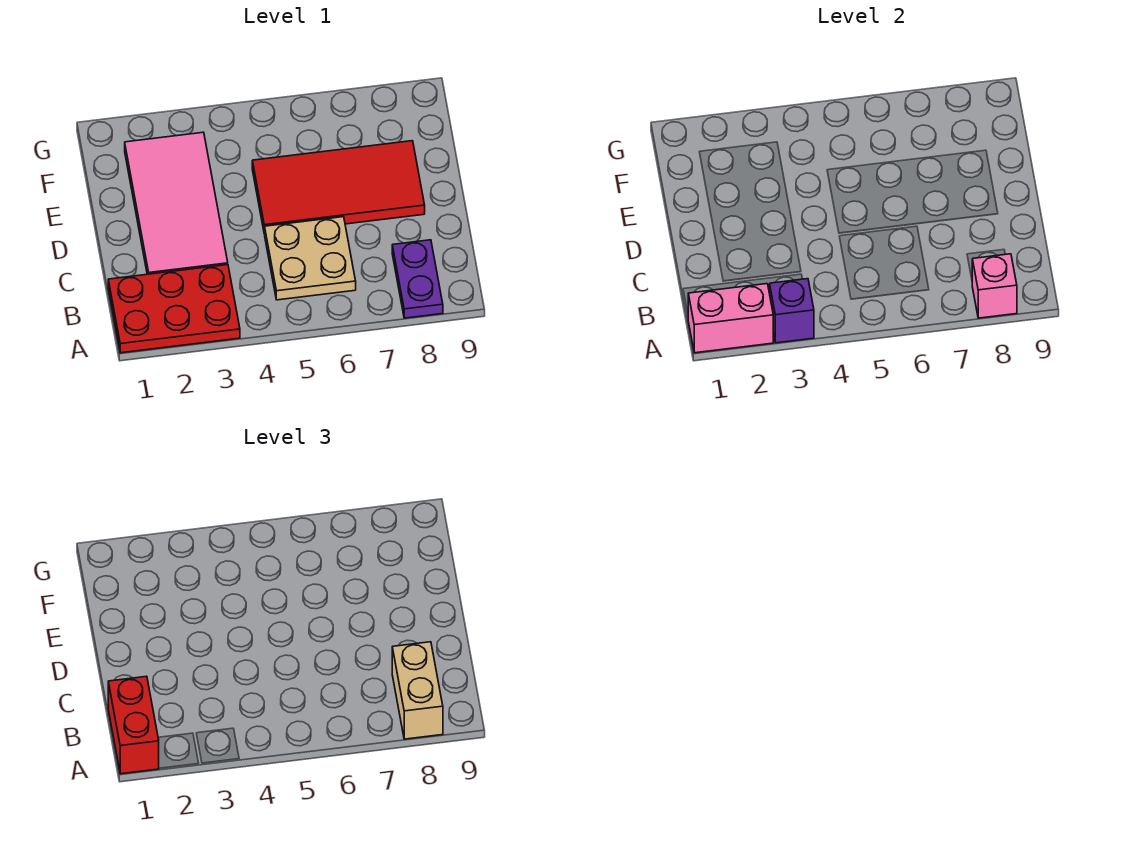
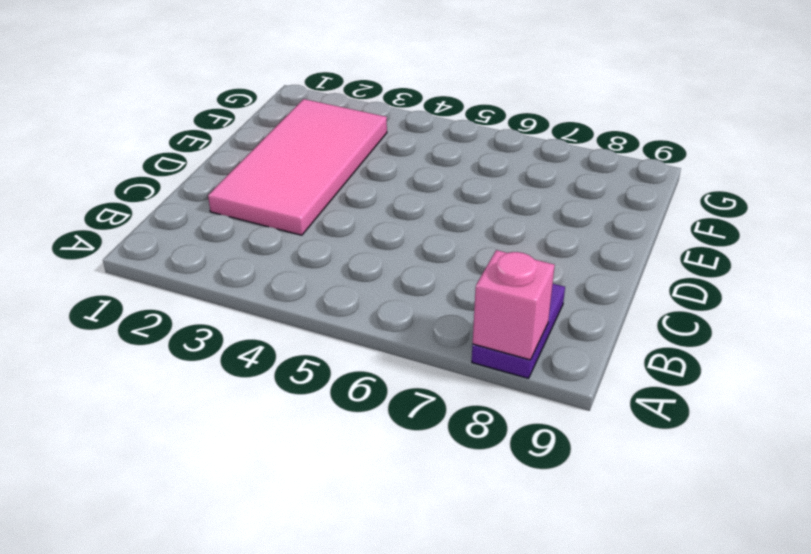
none -> red 2x3 plate [108,265,240,353]
none -> tan 2x2 plate [265,217,356,300]

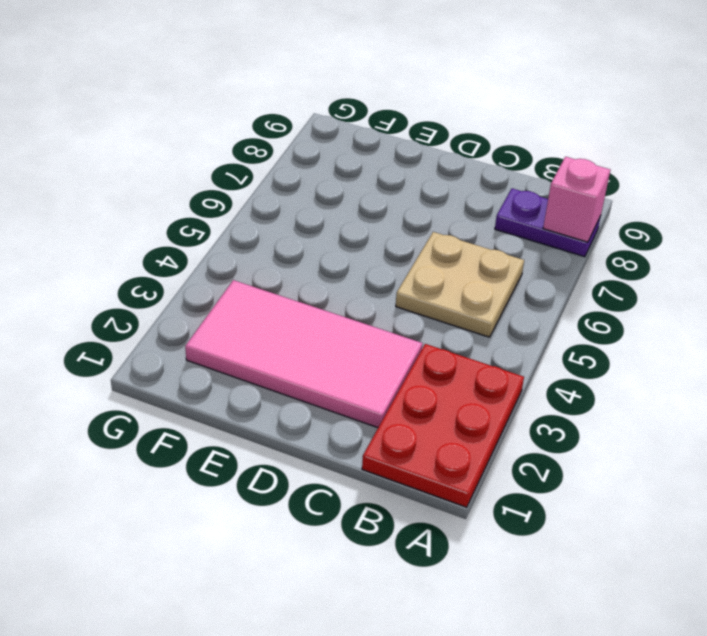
none -> red 2x4 tile [252,141,425,234]
none -> pink 1x2 brick [688,284,774,353]

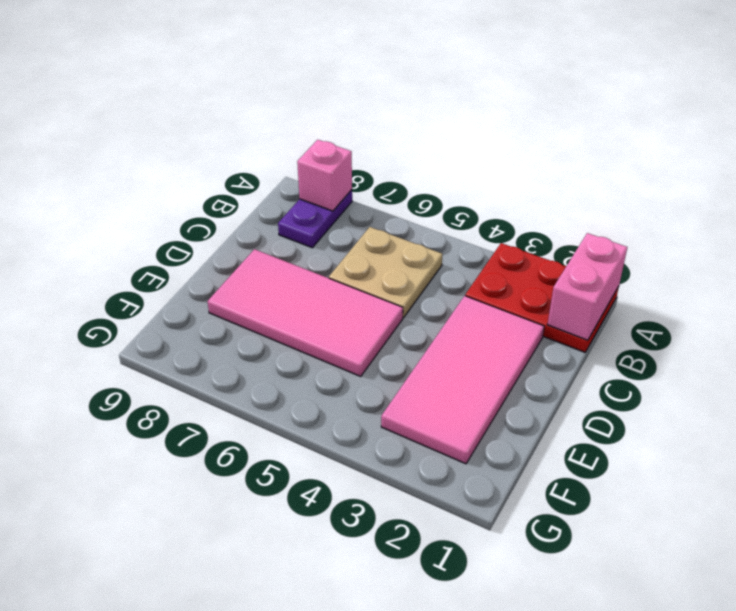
pink 1x2 brick [547,233,627,340] -> pink 1x2 brick turned to [688,284,774,353]
pink 2x4 tile [208,249,403,376] -> red 2x4 tile [252,141,425,234]
none -> purple 1x1 brick [770,279,814,343]
none -> red 1x2 brick [108,676,159,774]

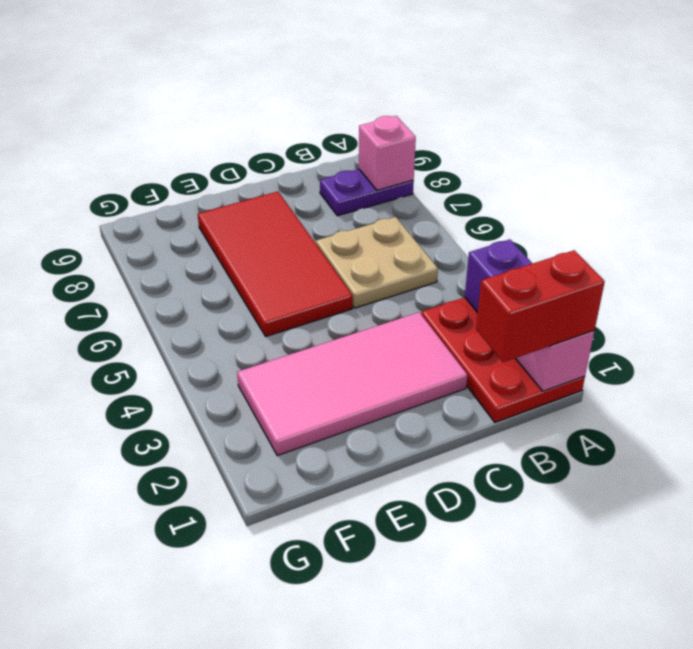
none -> tan 1x2 brick [392,642,443,739]

